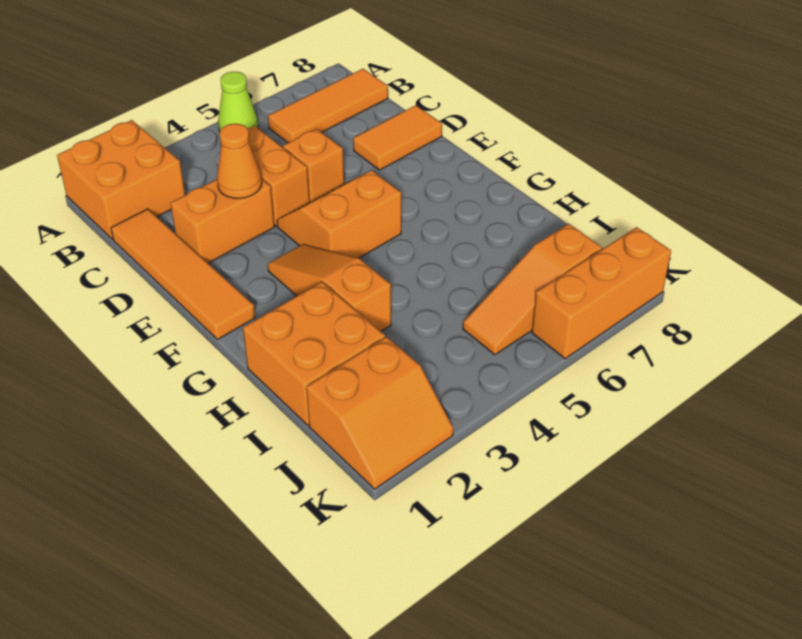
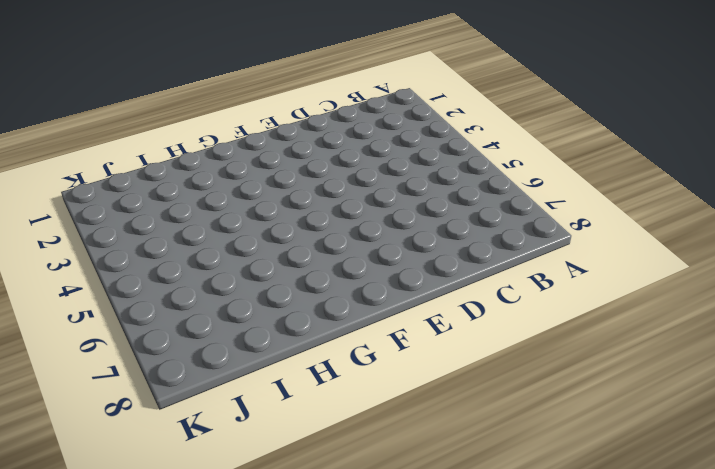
none -> orange 2x2 brick [57,120,185,239]
none -> lime 1x1 cone [218,72,258,131]
none -> orange 1x3 tile [268,69,388,143]

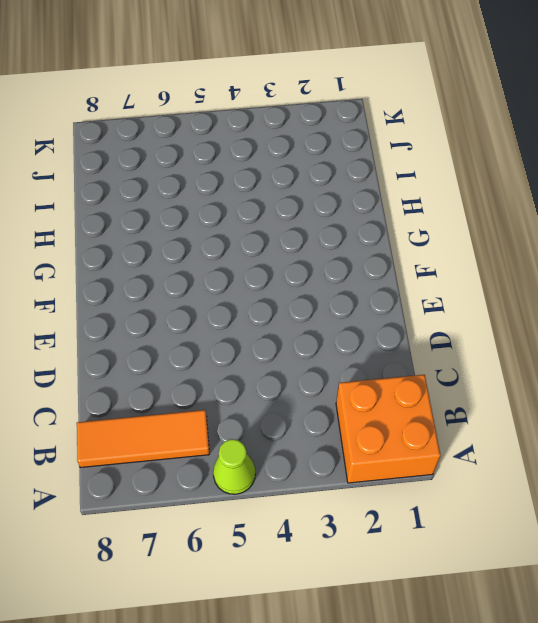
none -> orange 1x4 tile [111,209,255,340]
none -> orange 1x2 brick [220,126,310,226]
none -> orange 1x2 brick [170,179,274,263]

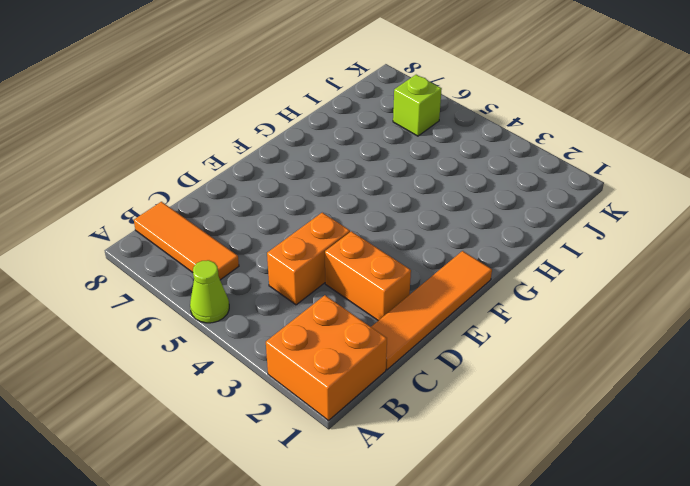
lime 1x1 brick [393,75,442,136] -> orange 1x3 slope [463,224,602,355]
none -> orange 1x1 brick [283,129,344,202]
none -> orange 1x2 tile [353,105,442,170]
none -> orange 2x2 slope [277,171,401,258]

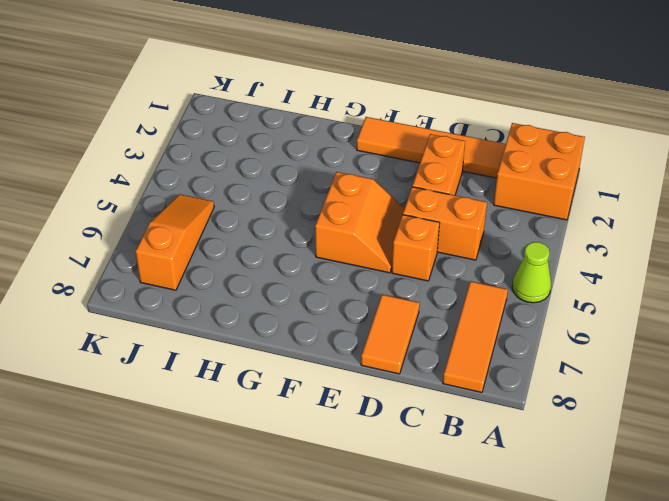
none -> orange 1x3 slope [268,244,391,331]
none -> orange 2x2 brick [243,282,385,425]
none -> orange 2x2 slope [306,337,453,489]

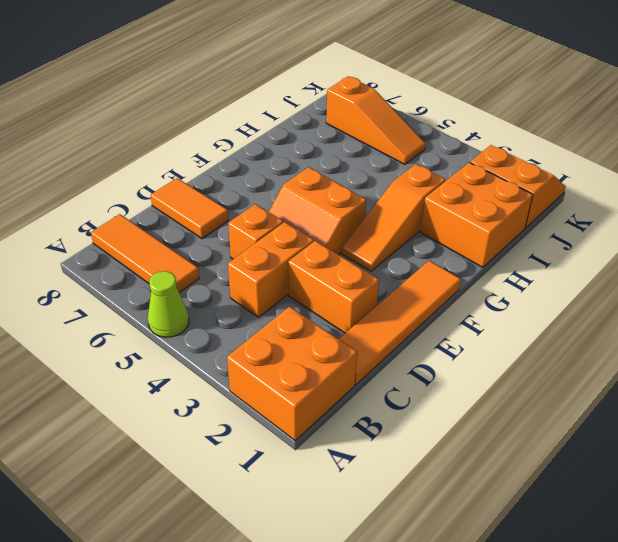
none -> orange 1x3 brick [532,227,671,359]
none -> orange 1x1 cone [217,124,262,198]

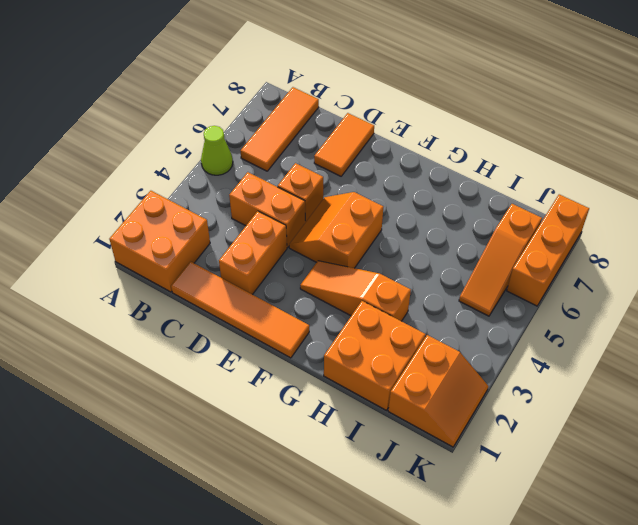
none -> orange 1x1 cone [217,124,262,198]

